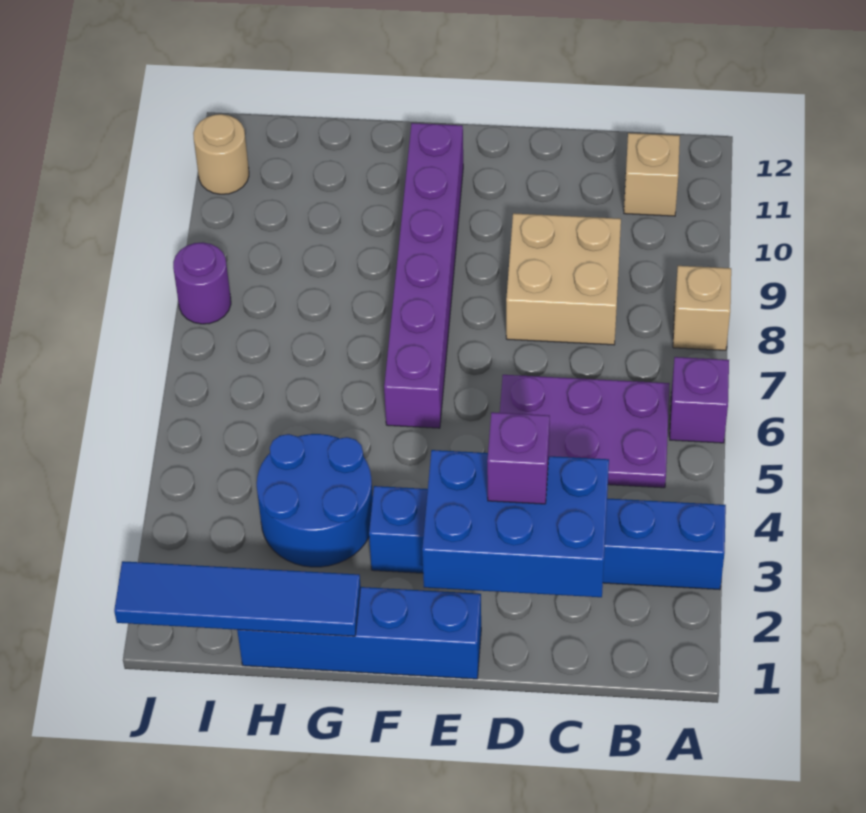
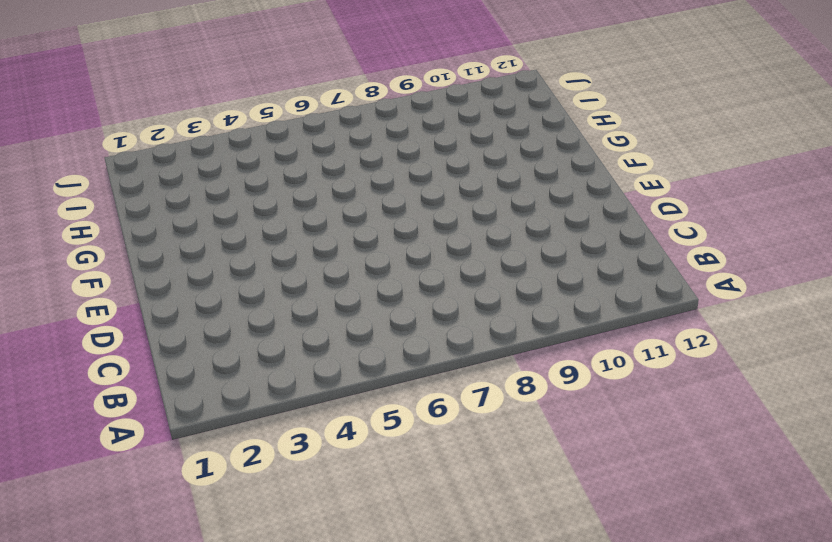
none -> blue 1x6 brick [369,486,726,590]
none -> purple 1x1 brick [670,357,729,443]
none -> tan 1x1 brick [673,266,731,350]

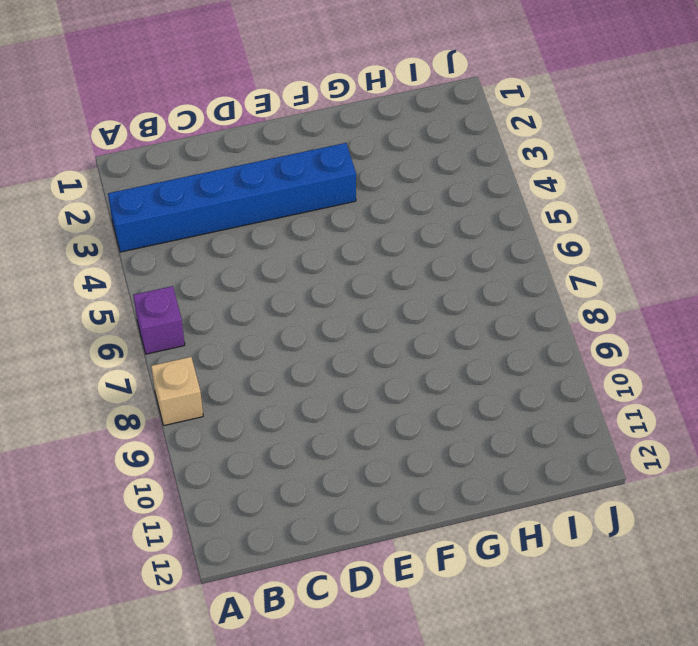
none -> purple 2x3 plate [500,375,670,488]
none -> tan 1x1 brick [624,133,680,216]
none -> tan 2x2 brick [506,213,621,345]

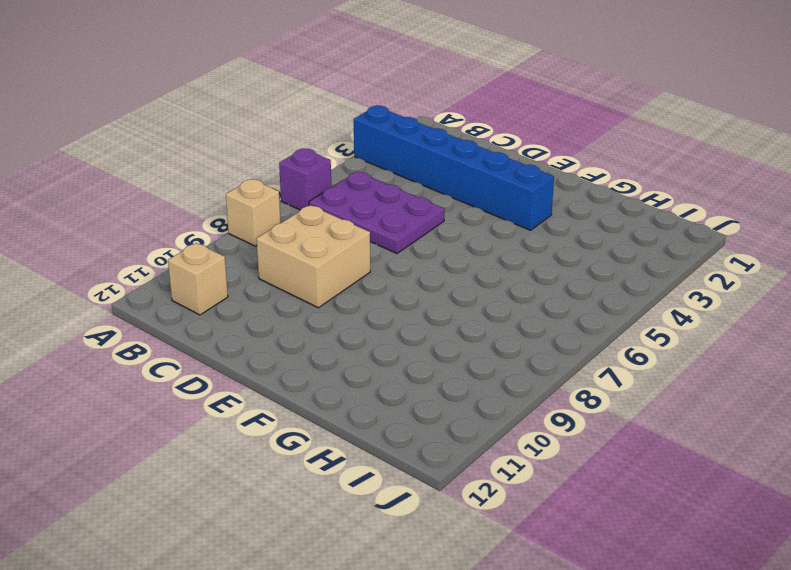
none -> blue 1x4 brick [237,587,481,679]
none -> purple 1x6 brick [384,123,463,428]
none -> blue 2x2 round brick [257,434,373,567]

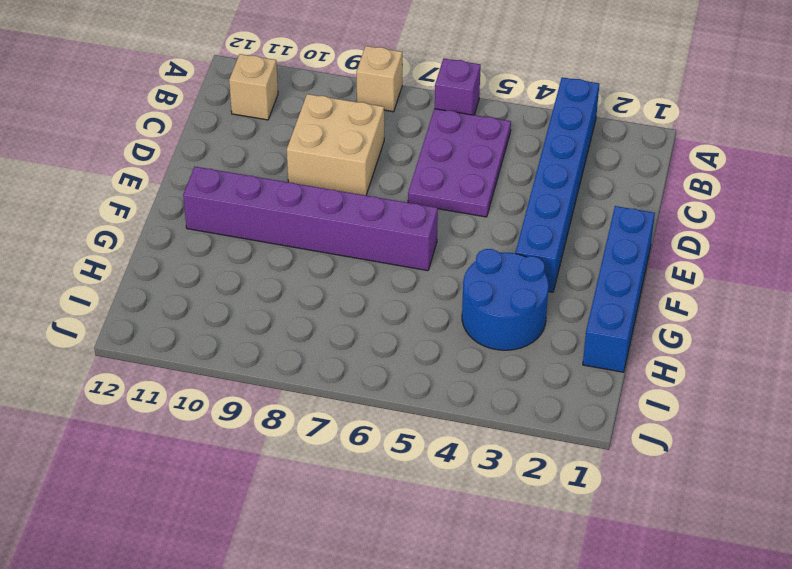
none -> purple 1x1 round brick [173,242,231,324]
none -> tan 1x1 round brick [193,114,249,194]
none -> blue 2x3 brick [422,450,609,597]

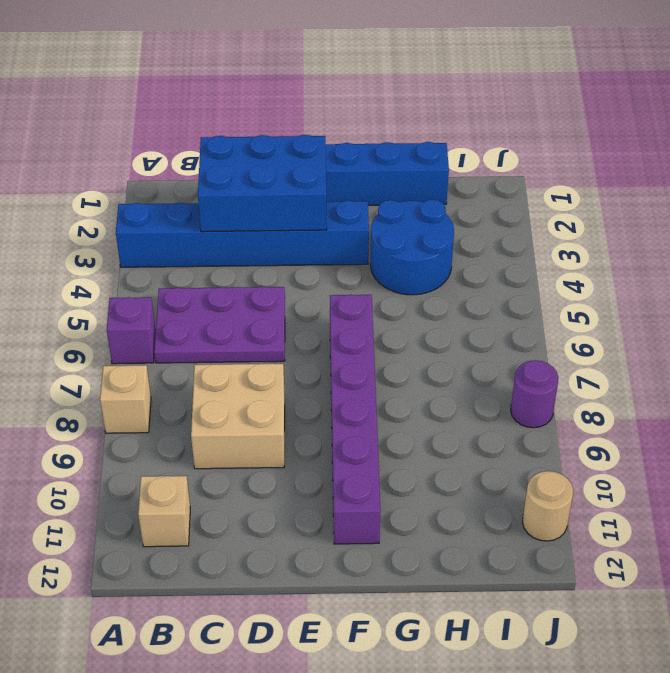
none -> blue 1x4 tile [114,561,361,636]
none -> purple 1x1 brick [487,412,550,504]

